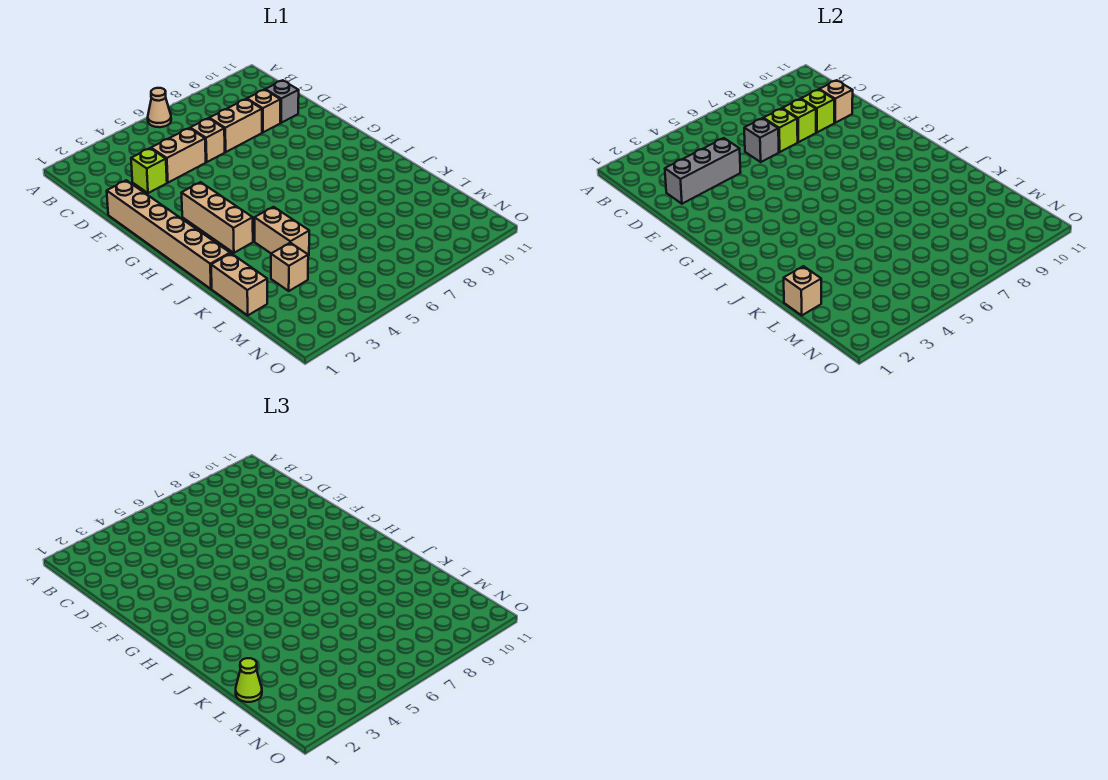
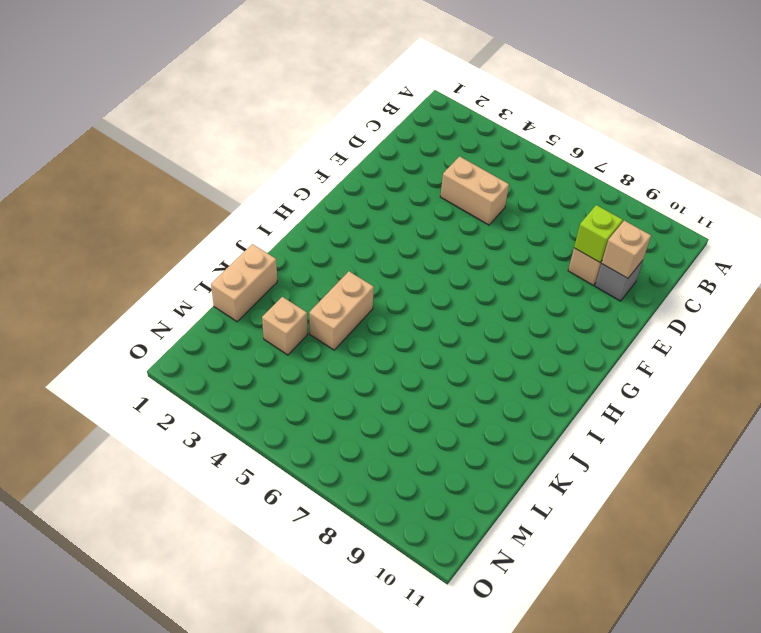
none -> tan 1x1 cone [148,88,171,127]
none -> lime 1x1 brick [131,148,167,193]
none -> tan 1x1 brick [190,118,225,162]

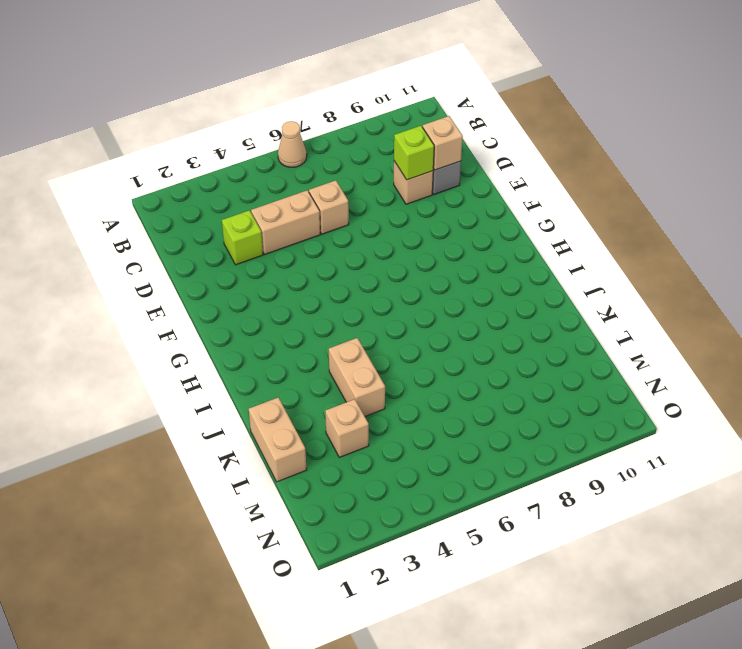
none -> tan 1x2 brick [209,99,262,152]
none -> tan 1x6 brick [107,180,230,289]
none -> tan 1x3 brick [182,182,253,253]

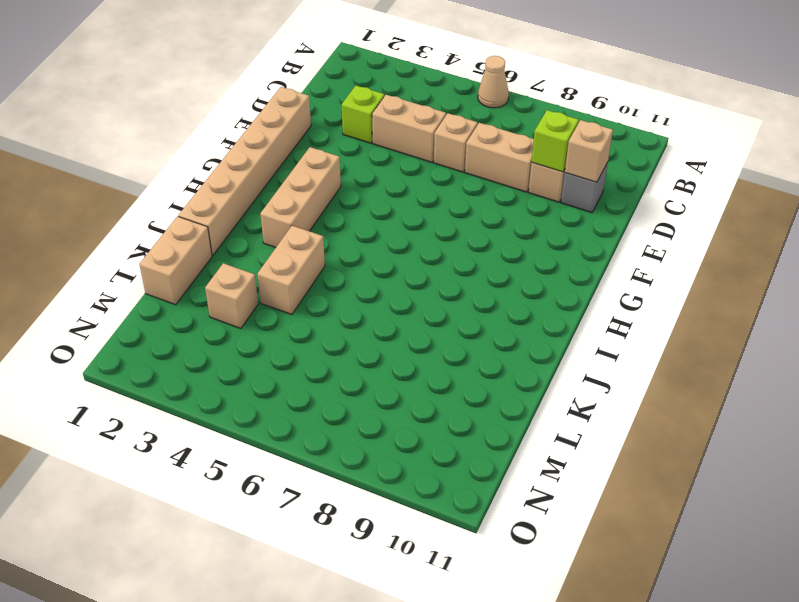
none -> grey 1x3 brick [665,138,741,204]
none -> grey 1x1 brick [744,118,779,162]
none -> lime 1x1 brick [763,109,798,152]

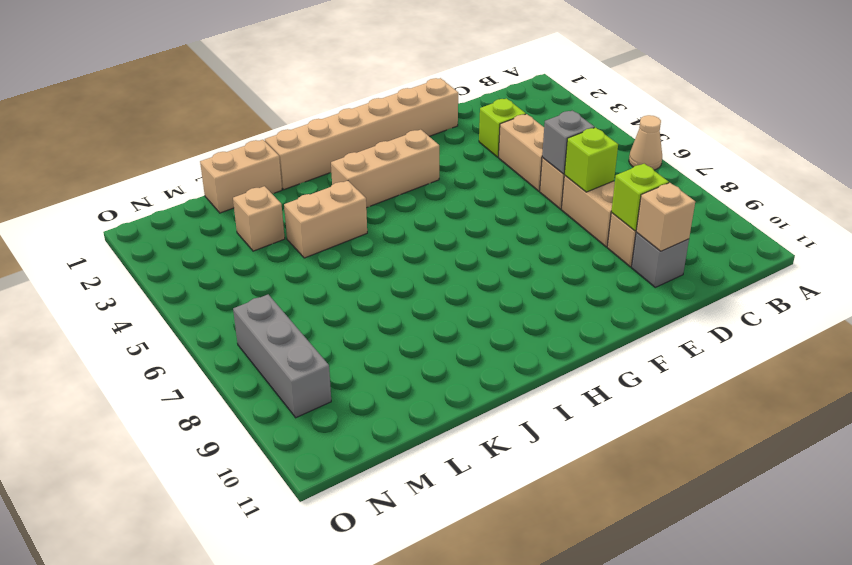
grey 1x3 brick [233,294,331,418] -> grey 1x3 brick moved to [665,138,741,204]
none -> lime 1x1 brick [782,99,816,142]
none -> tan 1x1 brick [784,266,821,315]
none -> lime 1x1 cone [236,658,262,702]

